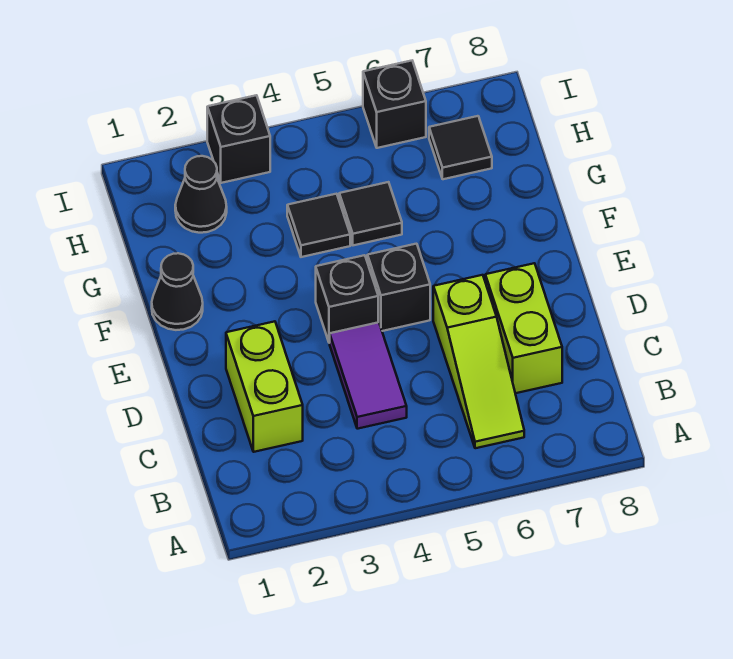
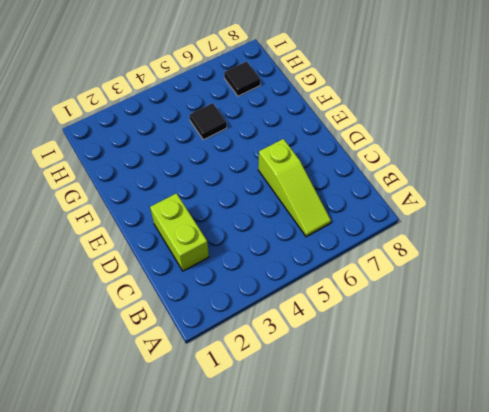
none -> purple 1x2 tile [330,322,407,429]
none -> lime 1x2 brick [485,263,562,393]
none -> black 1x1 brick [316,255,378,343]

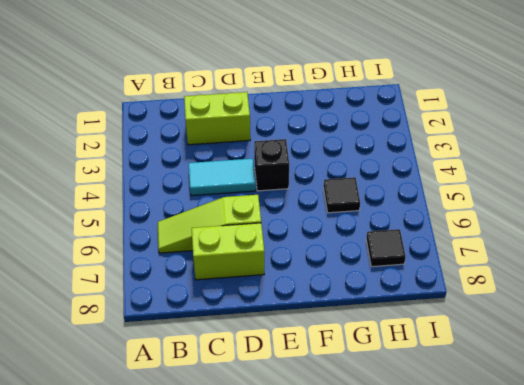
cyan 1x2 tile [189,158,256,196] -> purple 1x2 tile [330,322,407,429]
none -> black 1x1 brick [367,244,430,331]
none -> black 1x1 cone [152,253,203,330]
none -> black 1x1 tile [287,194,350,257]

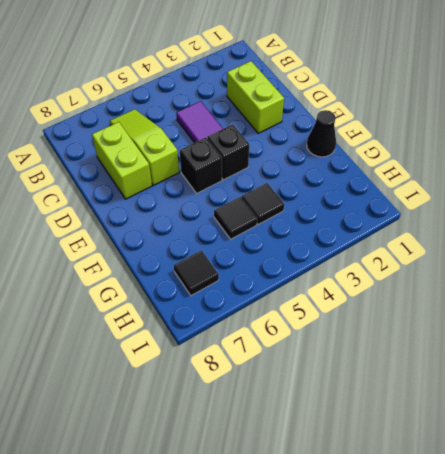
none -> black 1x1 cone [175,156,227,233]
none -> black 1x1 brick [207,95,270,183]
none -> black 1x1 brick [363,61,426,148]

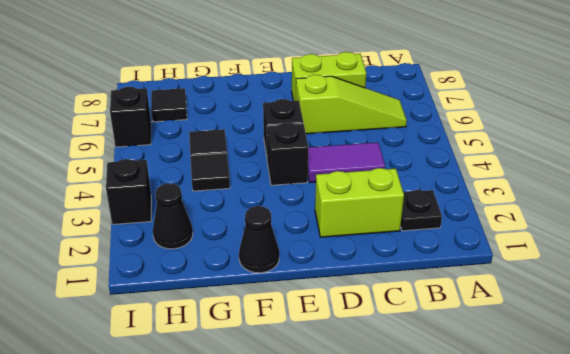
black 1x1 plate [401,190,442,231] -> none

